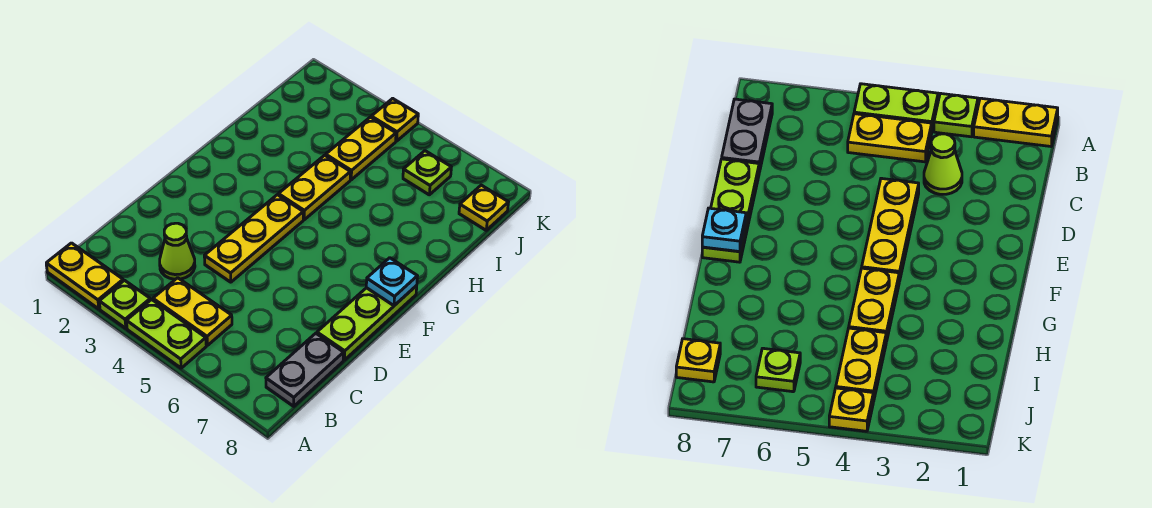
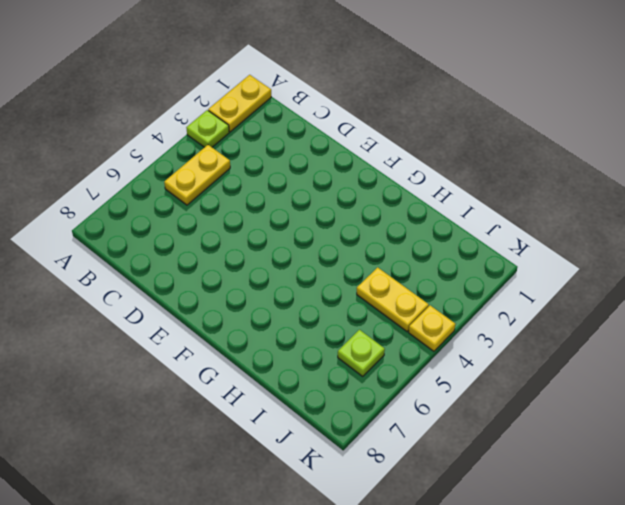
none -> lime 1x2 plate [127,299,206,368]
none -> grey 1x2 plate [266,333,344,406]
none -> lime 1x1 cone [160,223,195,279]

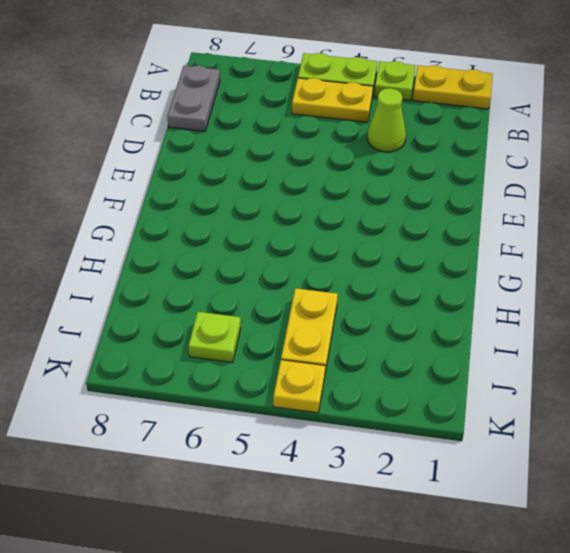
none -> yellow 1x3 plate [204,195,303,282]
none -> lime 1x3 plate [317,286,417,360]
none -> yellow 1x2 plate [278,155,350,220]

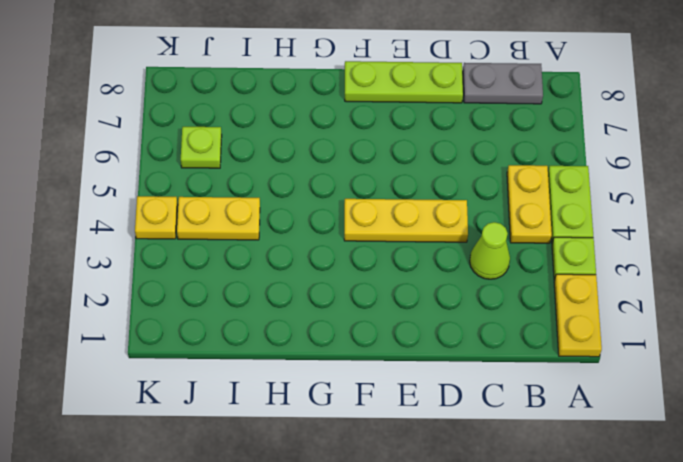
none -> yellow 1x2 plate [278,155,350,220]
none -> yellow 1x1 plate [459,185,508,230]
none -> cyan 1x1 plate [366,258,417,306]

